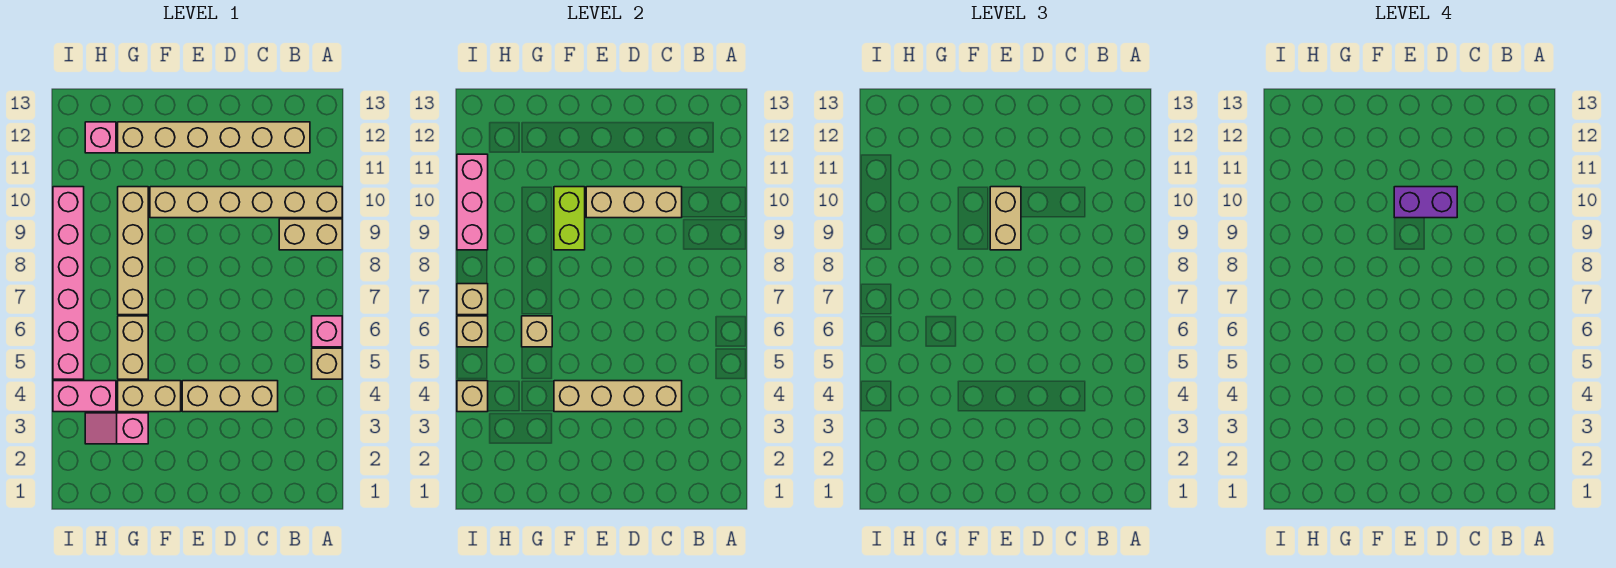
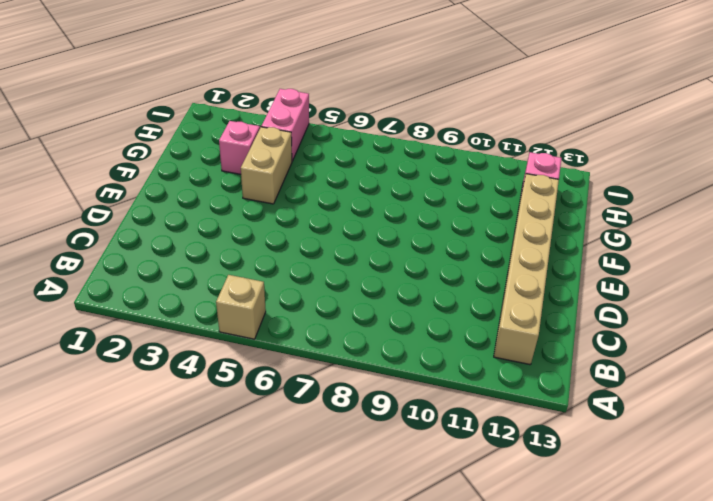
none -> pink 1x1 brick [312,316,342,347]
none -> tan 1x2 brick [279,219,342,250]
none -> tan 1x6 brick [150,187,342,218]

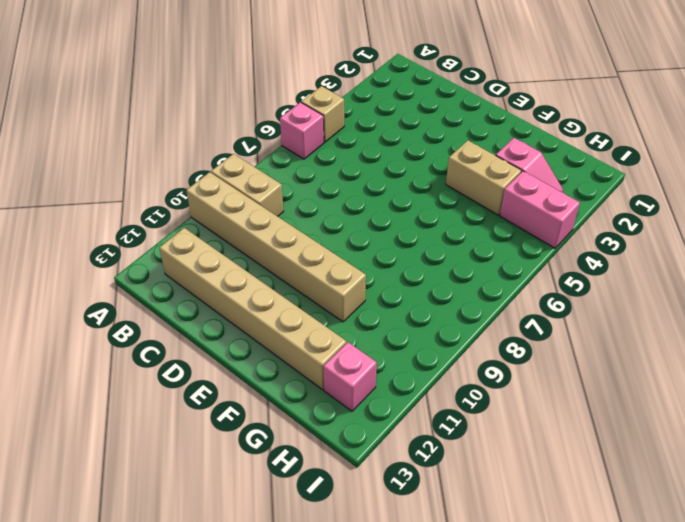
none -> tan 1x3 brick [182,381,278,412]
none -> tan 1x2 brick [118,316,148,379]
none -> tan 1x4 brick [118,187,148,315]

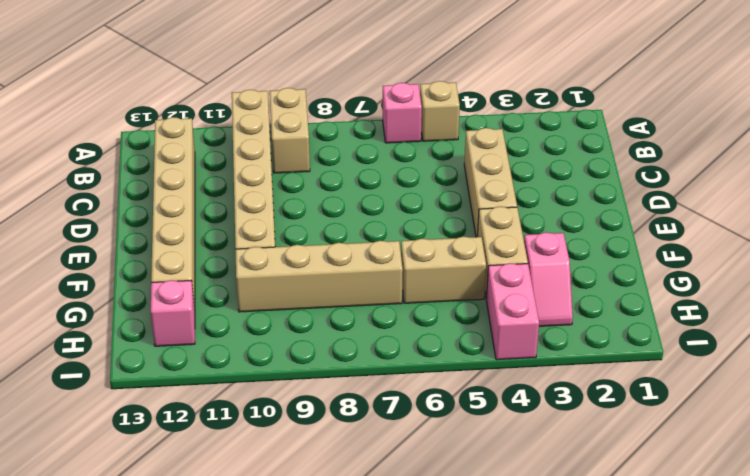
none -> pink 1x6 brick [53,187,84,379]
none -> tan 1x4 brick [554,381,682,412]
none -> tan 1x3 brick [586,187,682,218]

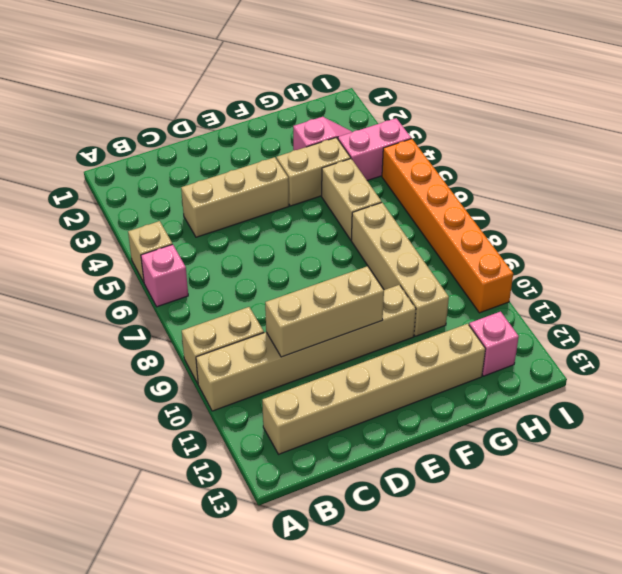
orange 1x6 brick [382,139,513,313] -> pink 1x6 brick [53,187,84,379]
none -> tan 1x4 brick [554,381,682,412]
none -> lime 1x2 brick [554,187,585,250]
none -> tan 1x1 brick [522,316,552,347]

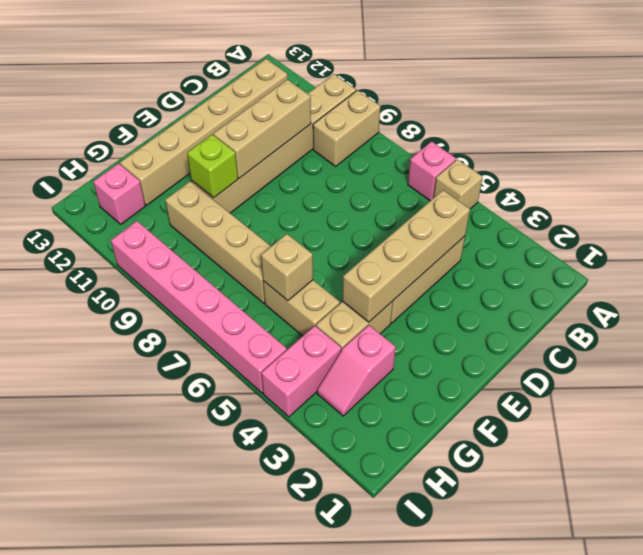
lime 1x1 brick [187,135,238,198] -> lime 1x2 brick [554,187,585,250]
none -> tan 1x1 brick [457,381,488,412]
none -> tan 1x1 brick [457,316,488,347]
none -> tan 1x1 brick [457,284,488,315]

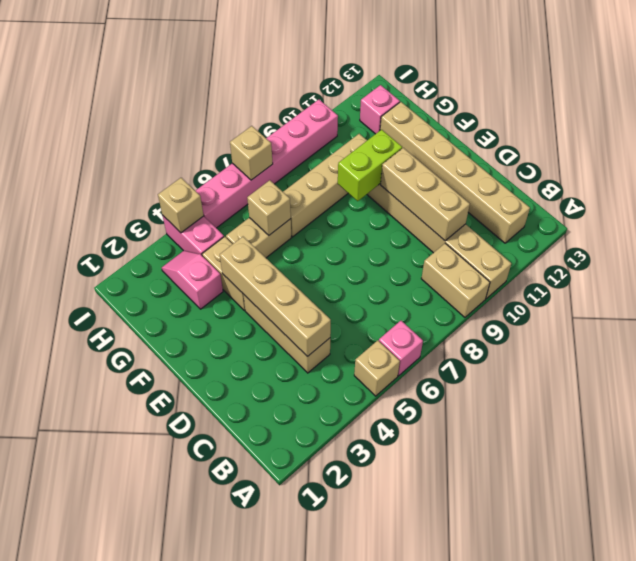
none -> tan 1x1 brick [457,316,488,347]
none -> pink 1x3 brick [457,154,488,250]
none -> tan 1x2 brick [990,187,1021,250]

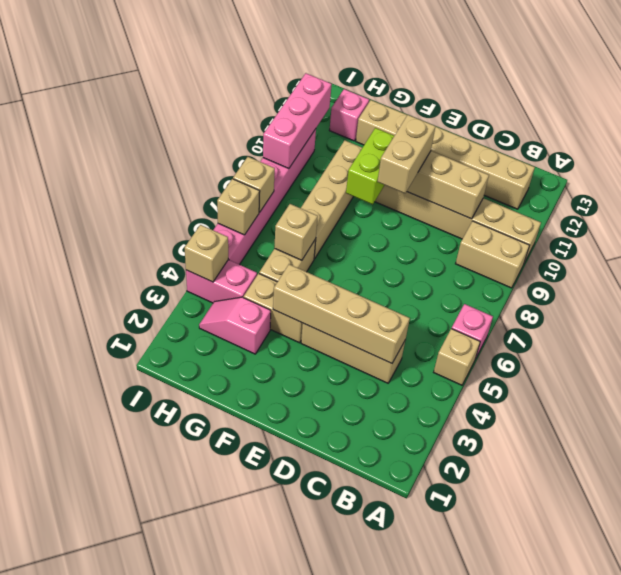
none -> purple 1x2 brick [1394,187,1457,218]

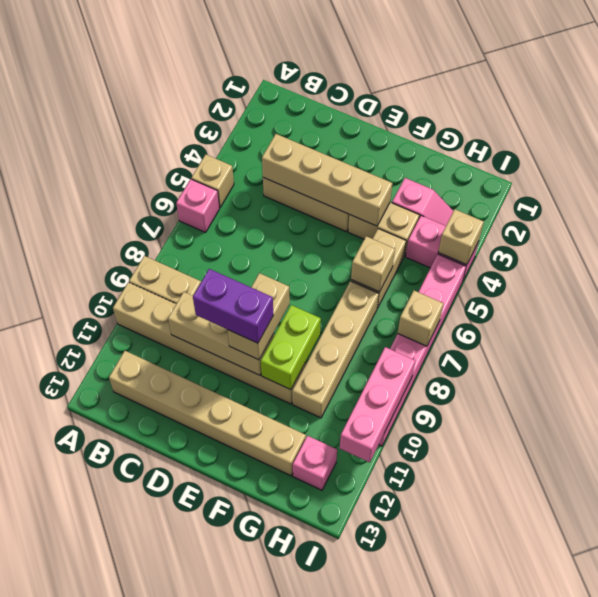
none -> tan 1x1 brick [457,316,488,347]

